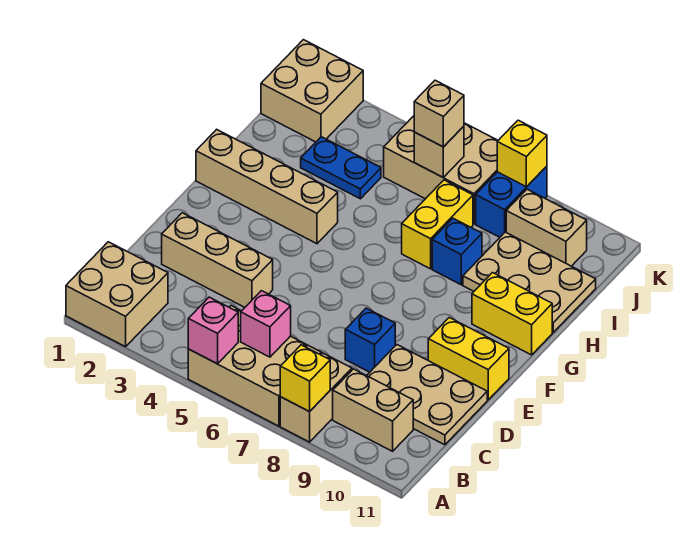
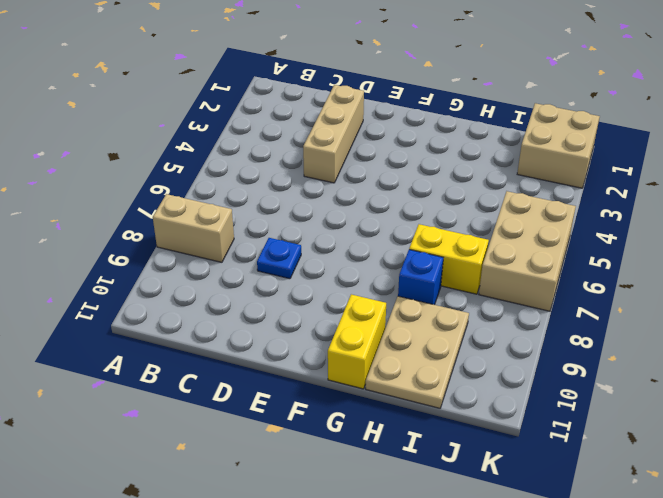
blue 1x1 plate [257,238,301,279] -> blue 1x1 brick [345,308,395,372]
none -> tan 2x2 brick [66,242,168,347]
none -> tan 2x3 brick [188,306,321,426]
none -> tan 1x2 brick [333,369,413,451]

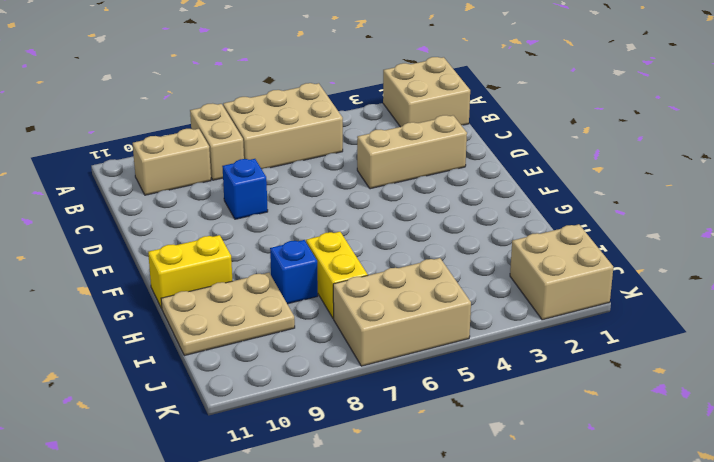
none -> tan 2x3 plate [367,345,487,445]
none -> yellow 1x2 brick [428,318,509,400]
none -> tan 1x4 brick [196,129,338,244]

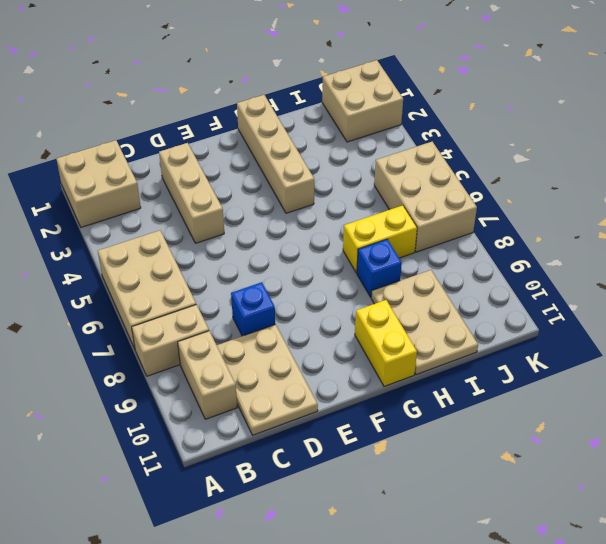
none -> yellow 1x2 brick [428,318,509,400]
none -> blue 1x2 plate [301,137,381,199]
none -> blue 1x2 brick [476,166,547,237]

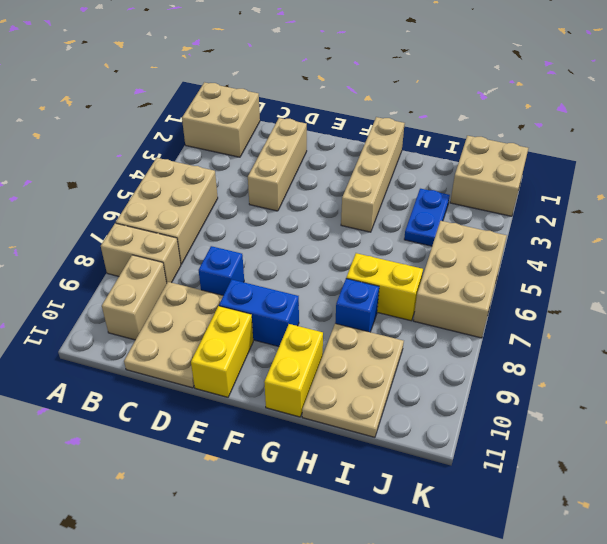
blue 1x2 brick [219,280,299,346] -> blue 1x2 brick moved to [476,166,547,237]
none -> tan 1x2 brick [506,189,587,266]
none -> pink 1x1 brick [188,297,238,364]
none -> yellow 1x1 brick [280,345,330,412]

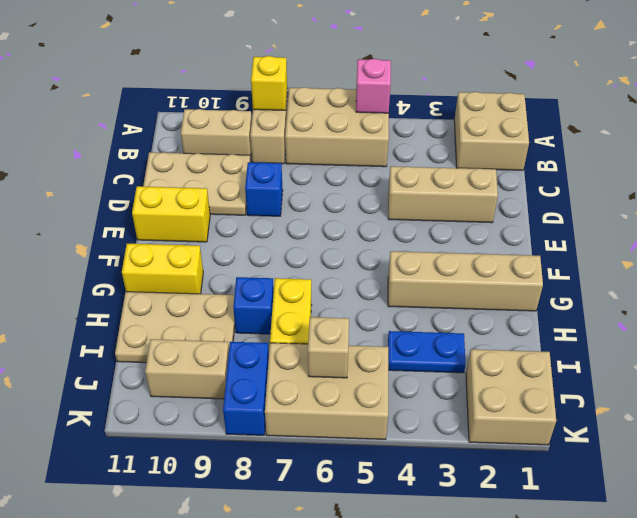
none -> pink 1x1 brick [241,291,291,357]
none -> yellow 1x1 brick [497,120,547,187]
none -> tan 1x1 brick [414,80,464,147]

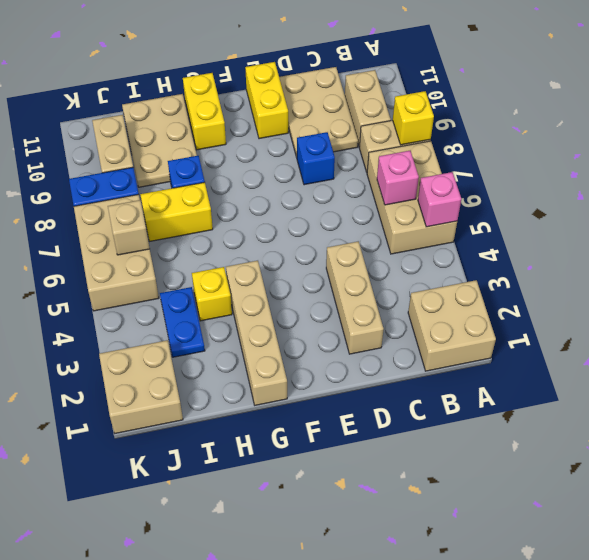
yellow 1x1 brick [192,267,232,321] -> yellow 1x1 brick moved to [497,120,547,187]
none -> tan 1x1 brick [414,80,464,147]

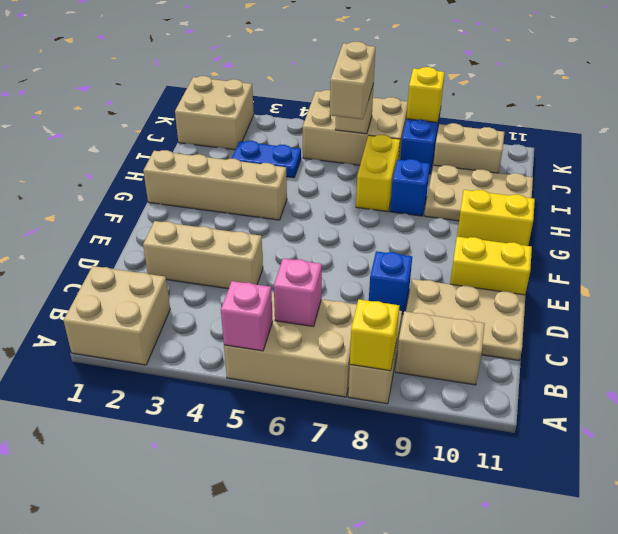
tan 1x2 brick [330,42,376,119] -> tan 1x1 brick [414,80,464,147]

